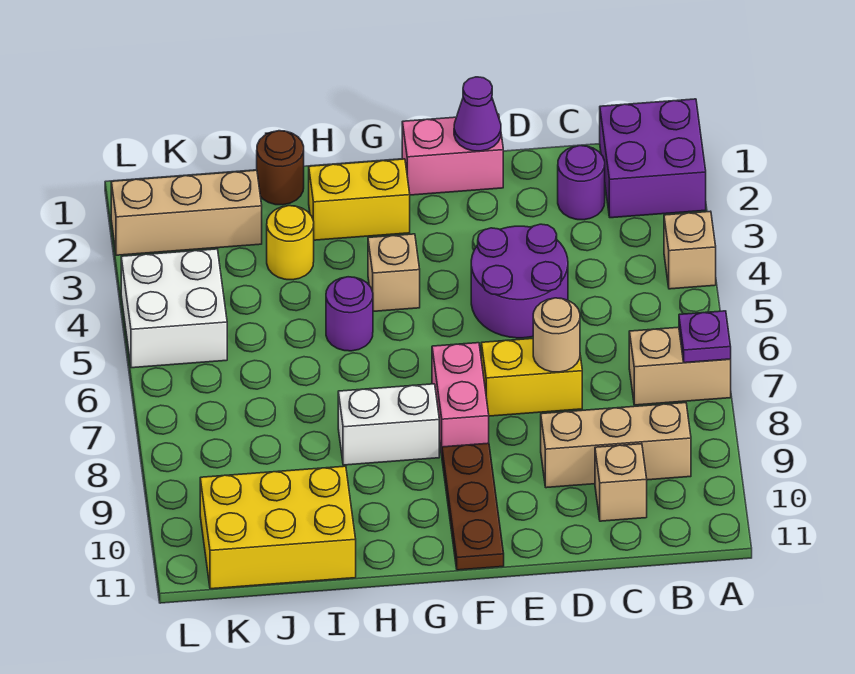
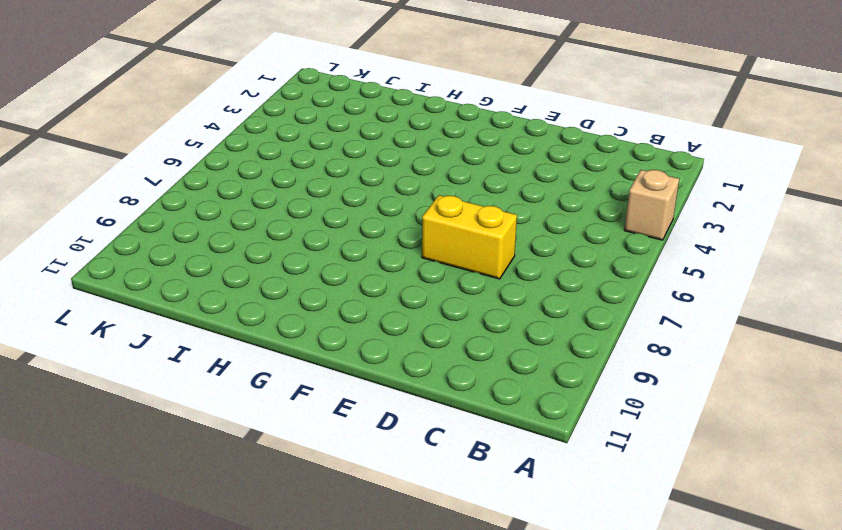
none -> purple 2x2 brick [600,99,706,218]
none -> tan 1x2 brick [629,327,731,405]
none -> tan 1x3 brick [541,403,691,488]

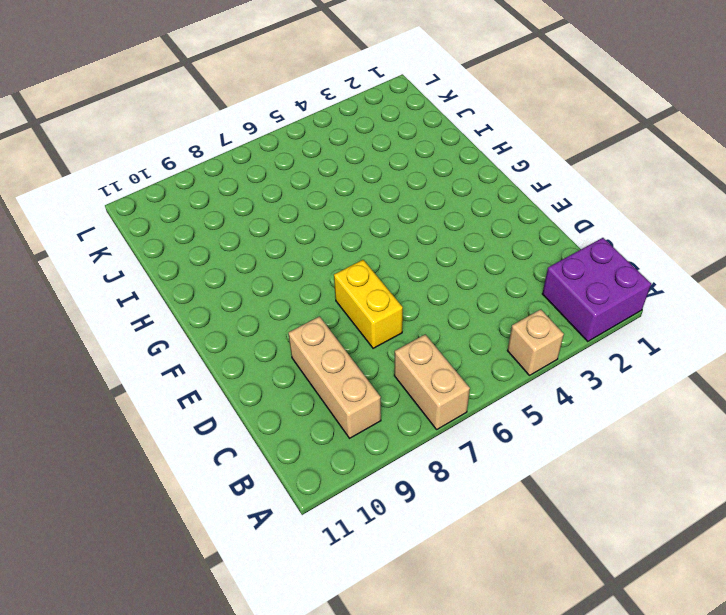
none -> purple 1x1 round brick [558,146,605,220]
none -> tan 1x1 brick [595,444,647,521]
none -> purple 2x2 round brick [471,224,568,338]

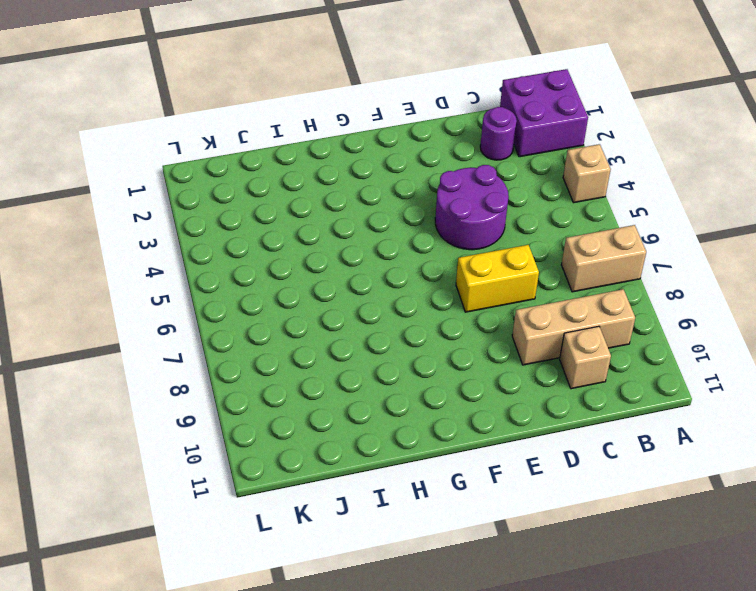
none -> pink 1x2 brick [402,114,503,195]
none -> pink 1x2 brick [432,343,489,455]
none -> brown 1x3 plate [442,443,504,570]

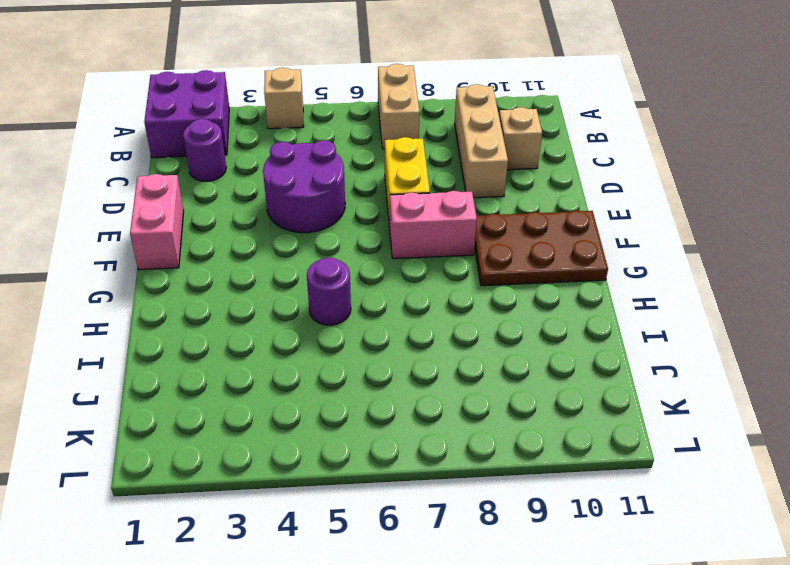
brown 2x3 plate [475,210,608,286] -> brown 1x3 plate [442,443,504,570]
none -> yellow 1x2 brick [309,159,410,240]
none -> tan 1x1 brick [368,234,420,311]
none -> white 1x2 brick [338,384,439,465]

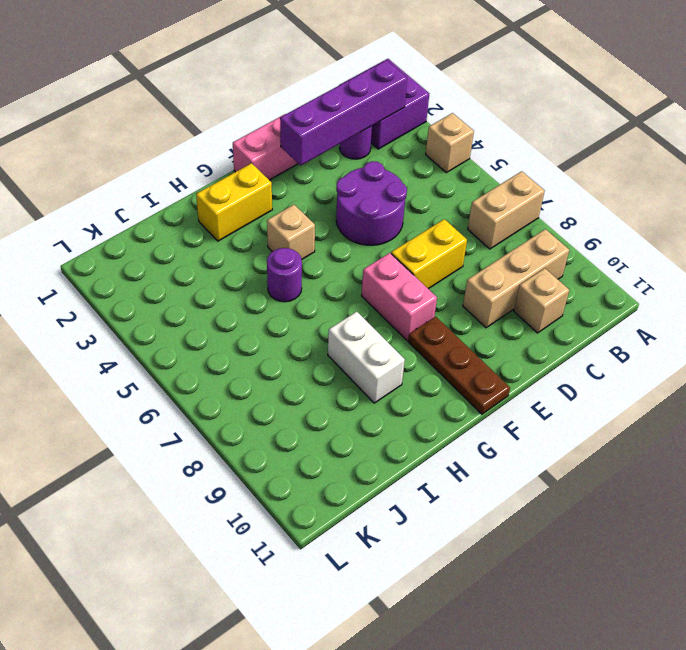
purple 1x4 brick [280,60,407,166] -> none
white 1x2 brick [328,312,405,403] -> white 1x2 brick turned to [338,384,439,465]
none -> brown 1x1 round brick [257,131,304,205]
none -> yellow 1x1 round brick [267,206,314,280]
none -> yellow 2x3 brick [200,466,356,589]

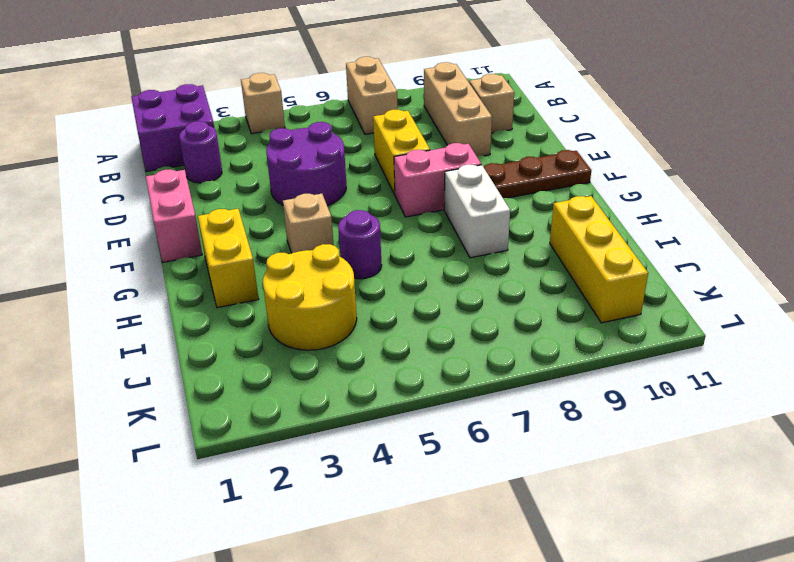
yellow 2x2 round brick [263,244,357,350] -> yellow 1x1 round brick [267,206,314,280]
yellow 1x3 brick [550,196,648,323] -> yellow 2x3 brick [200,466,356,589]
none -> brown 1x1 round brick [257,131,304,205]
none -> tan 1x3 brick [111,170,262,255]
none -> white 2x2 brick [121,249,227,368]

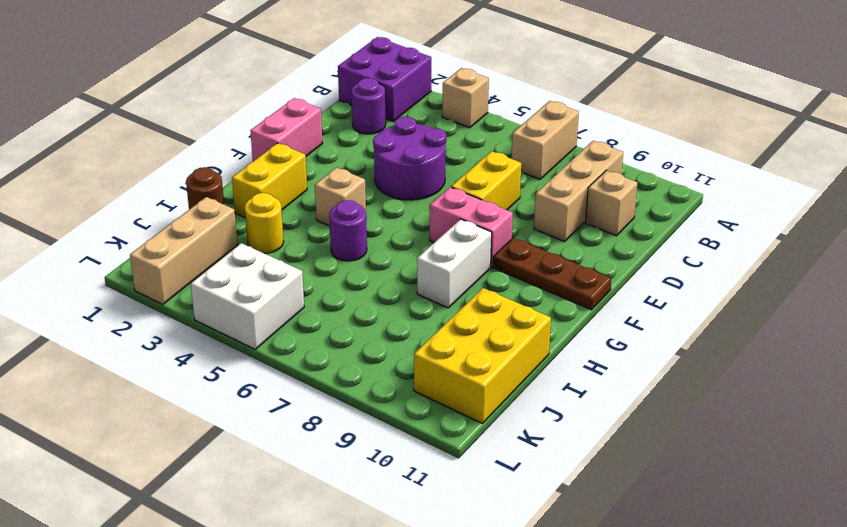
none -> purple 1x1 plate [679,311,731,363]
none -> tan 1x1 round brick [533,298,580,372]
none -> purple 1x1 cone [454,77,501,151]

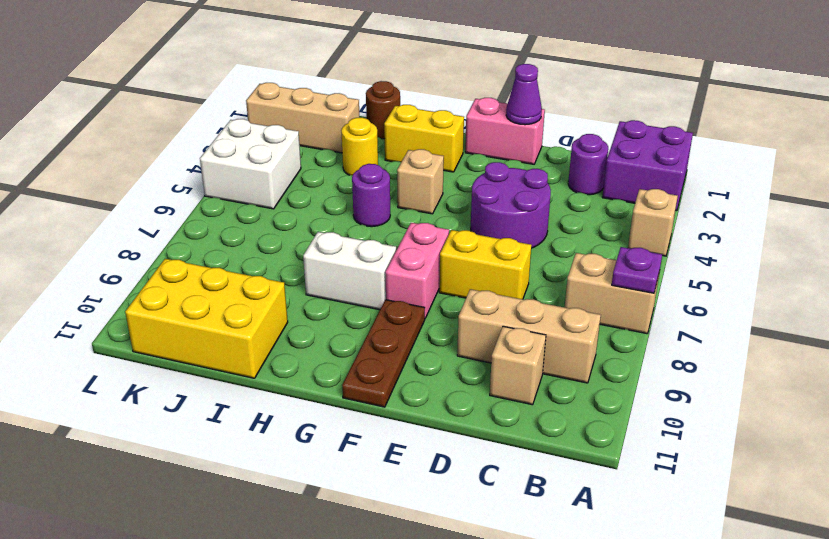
none -> tan 1x1 round brick [533,298,580,372]

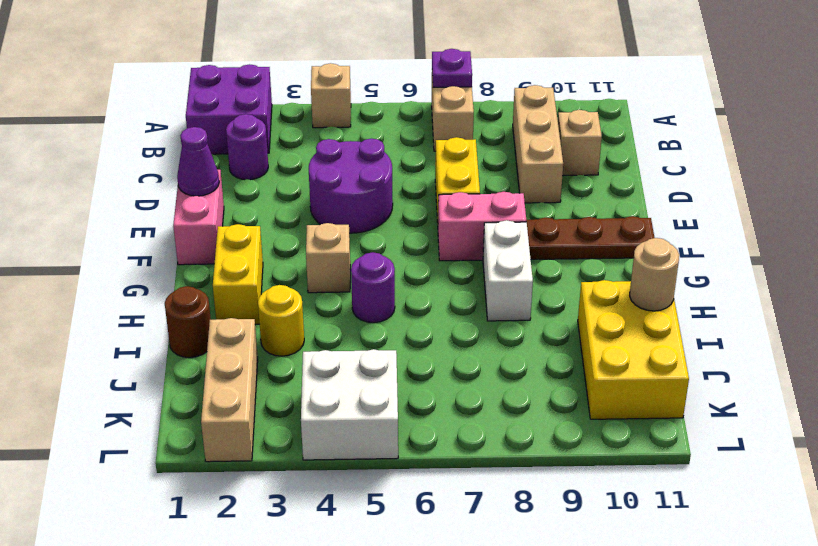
tan 1x1 round brick [630,238,679,311] -> tan 1x1 round brick moved to [533,298,580,372]

